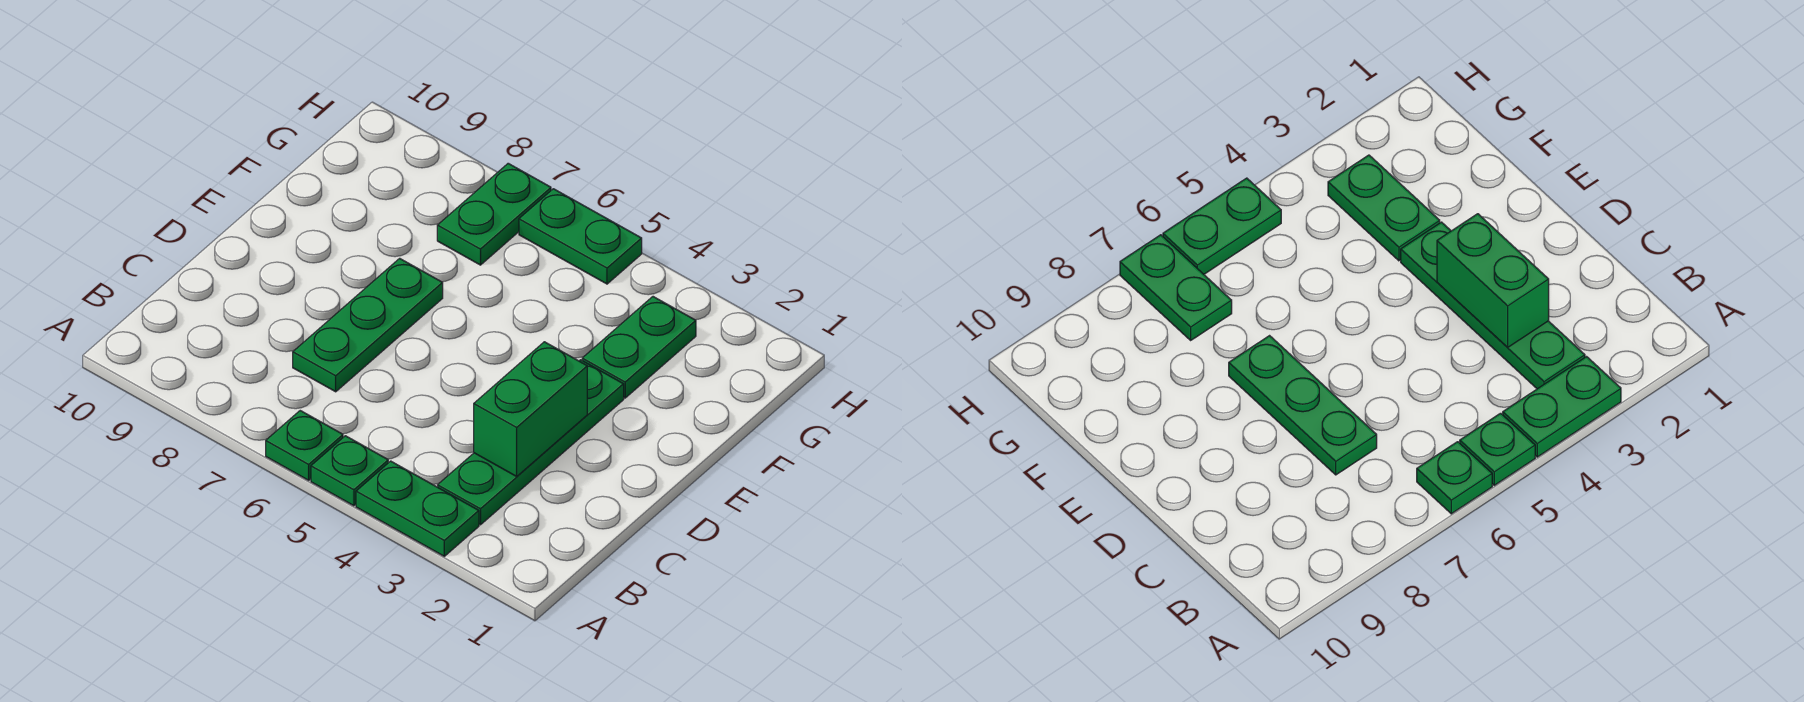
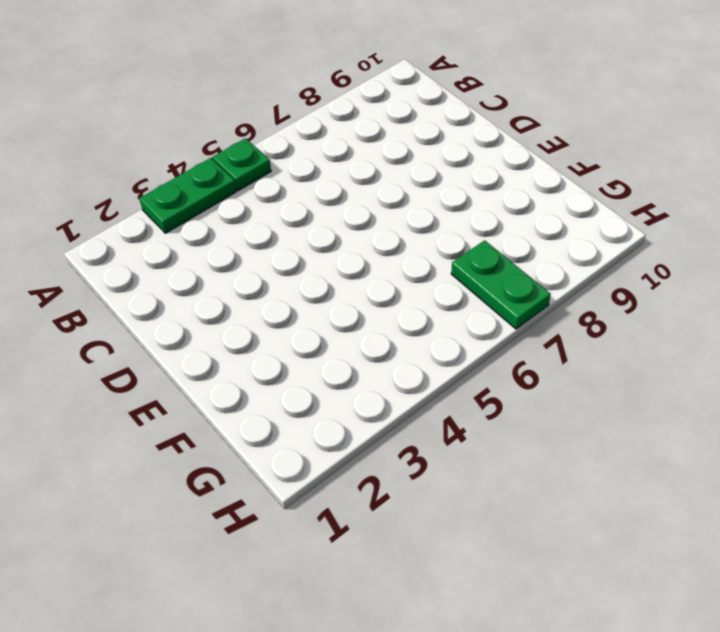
none -> green 1x1 plate [266,411,343,480]
none -> green 1x4 plate [438,360,624,525]

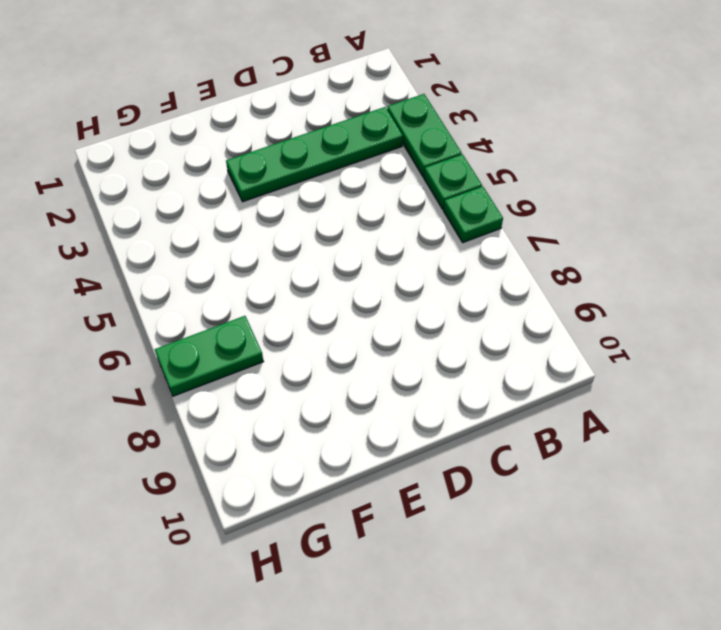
none -> green 1x3 plate [293,258,443,392]
none -> green 1x2 plate [582,297,696,398]

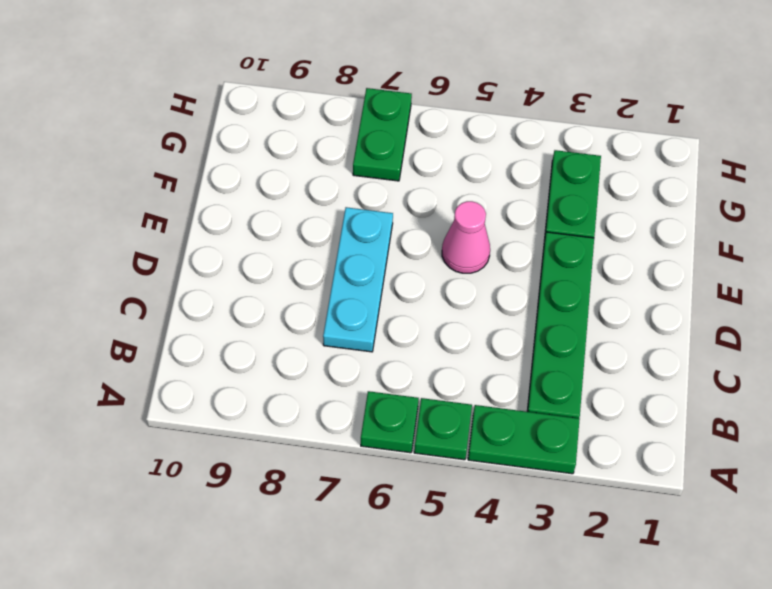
cyan 1x3 plate [323,207,393,352] -> green 1x3 plate [293,258,443,392]
pink 1x1 cone [442,201,490,273] -> none
none -> green 1x2 plate [519,189,642,284]
none -> green 1x2 brick [474,342,587,476]

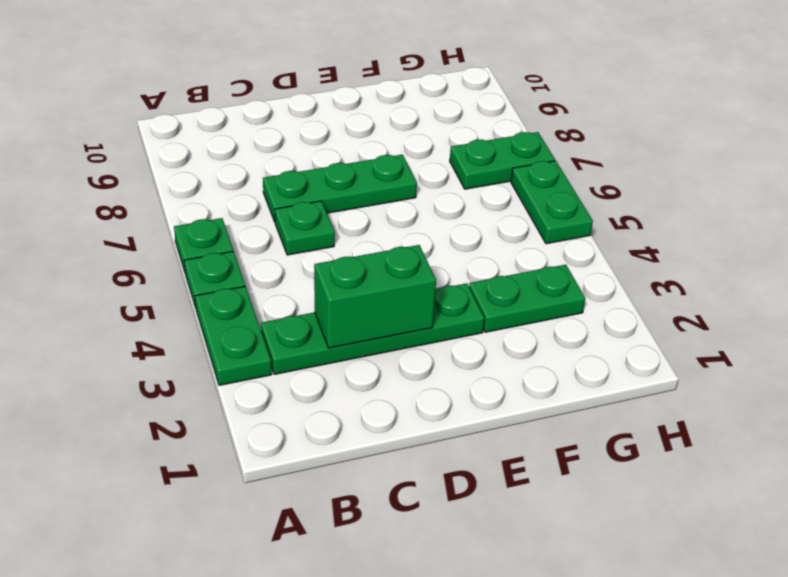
green 1x1 plate [275,201,335,255] -> none

